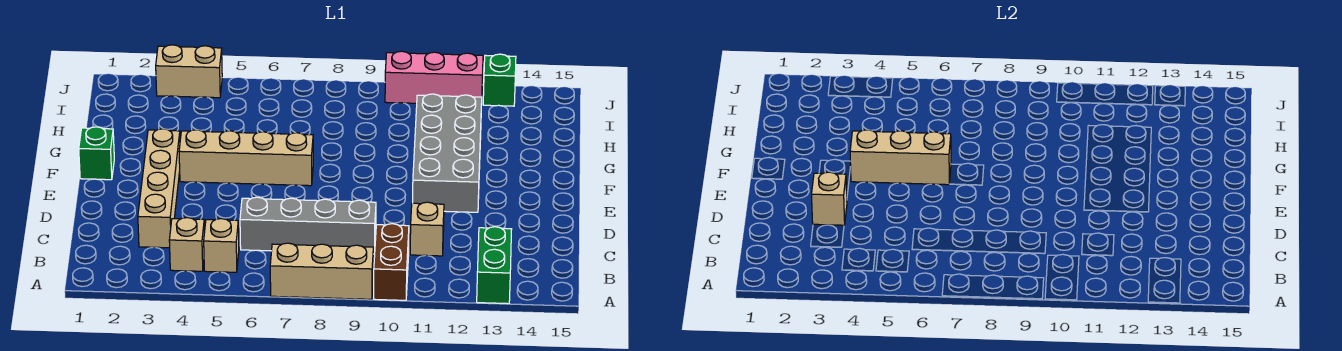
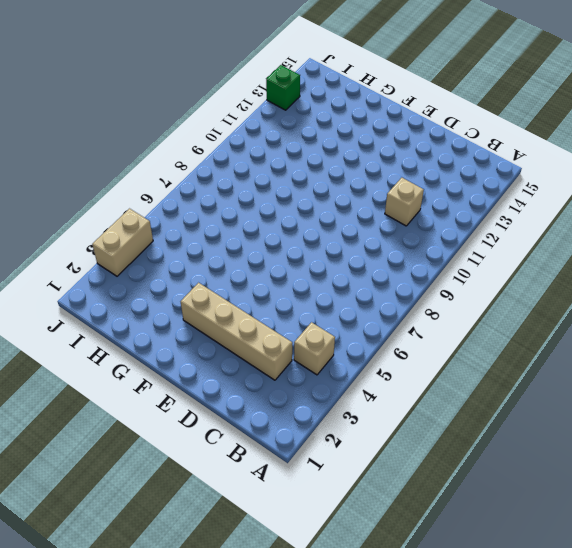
none -> tan 1x3 brick [270,243,373,299]
none -> brown 1x2 brick [374,224,409,300]
none -> green 1x2 brick [477,227,512,304]

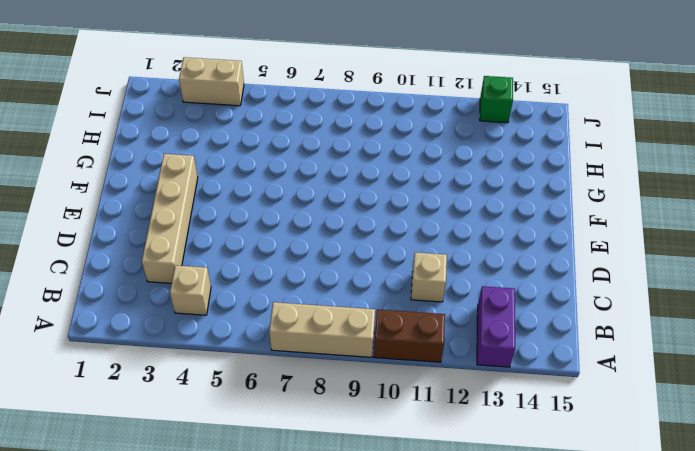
brown 1x2 brick [374,309,445,362] -> brown 1x2 brick turned to [374,224,409,300]
purple 1x2 brick [477,286,515,367] -> green 1x2 brick [477,227,512,304]
none -> tan 1x1 brick [204,219,239,272]
none -> grey 1x4 brick [240,197,376,254]
none -> grey 2x4 brick [413,94,482,212]

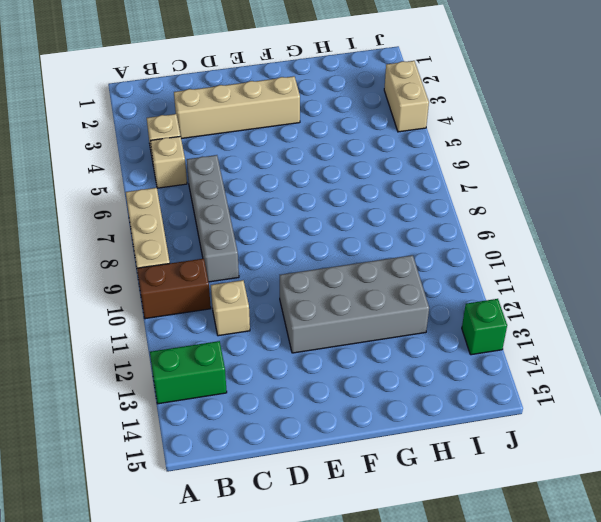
none -> green 1x1 brick [79,127,114,180]
none -> tan 1x4 brick [179,130,313,186]
none -> pink 1x3 brick [385,51,483,103]

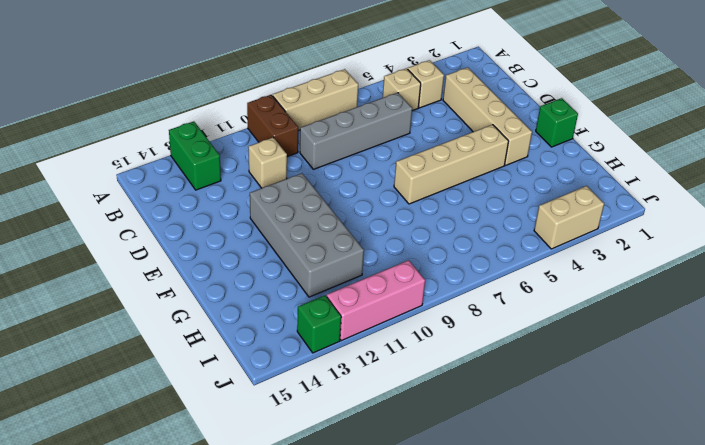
none -> tan 1x1 brick [812,172,847,225]
none -> tan 1x3 brick [850,130,951,185]

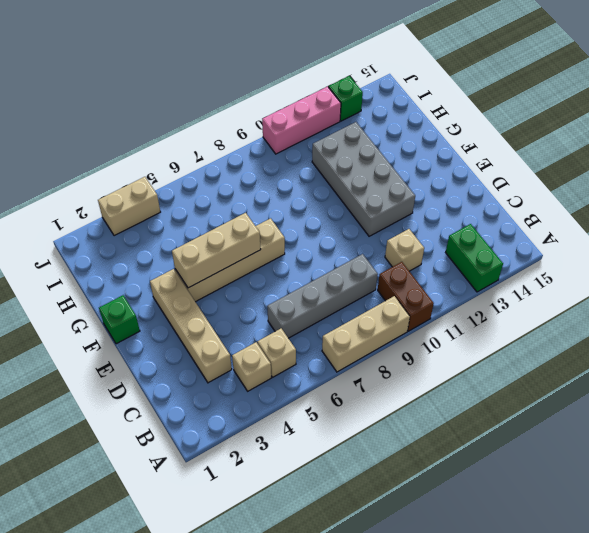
none -> tan 1x1 brick [812,172,847,225]

